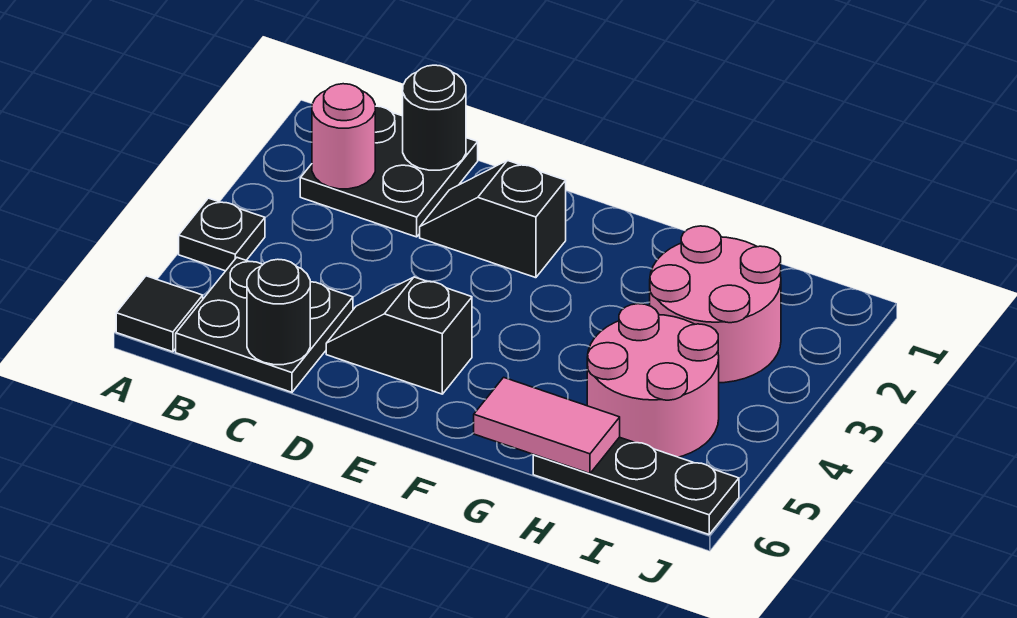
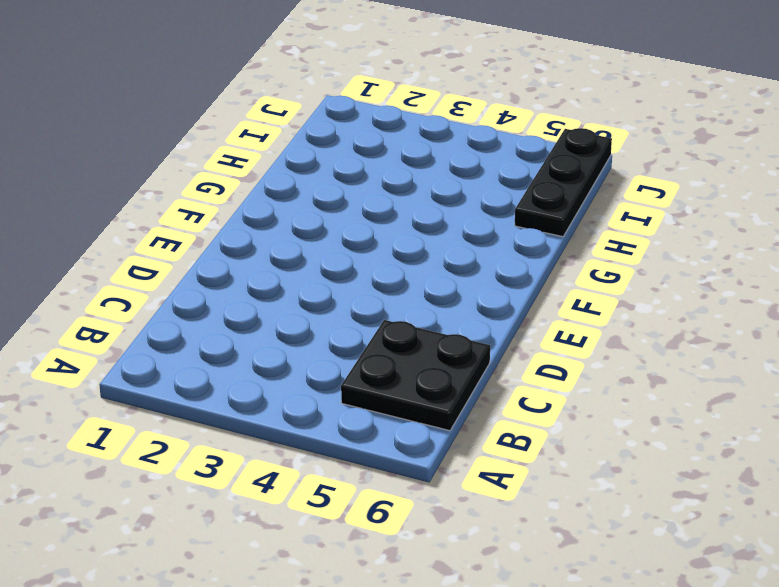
none -> black 1x1 plate [179,198,265,271]
none -> black 1x1 tile [116,276,203,352]
none -> black 2x2 plate [300,106,478,237]

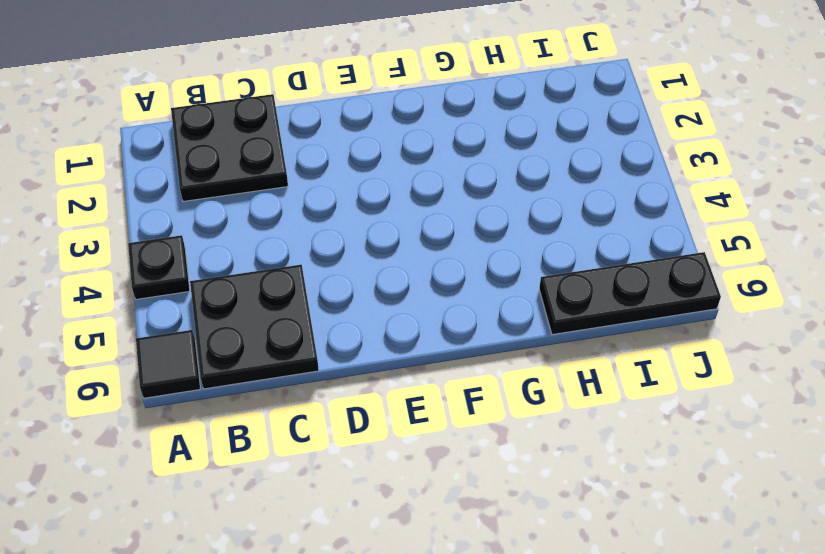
none -> black 1x2 slope [420,161,566,278]
none -> black 1x2 slope [326,277,472,394]
none -> pink 2x2 round brick [650,226,781,383]

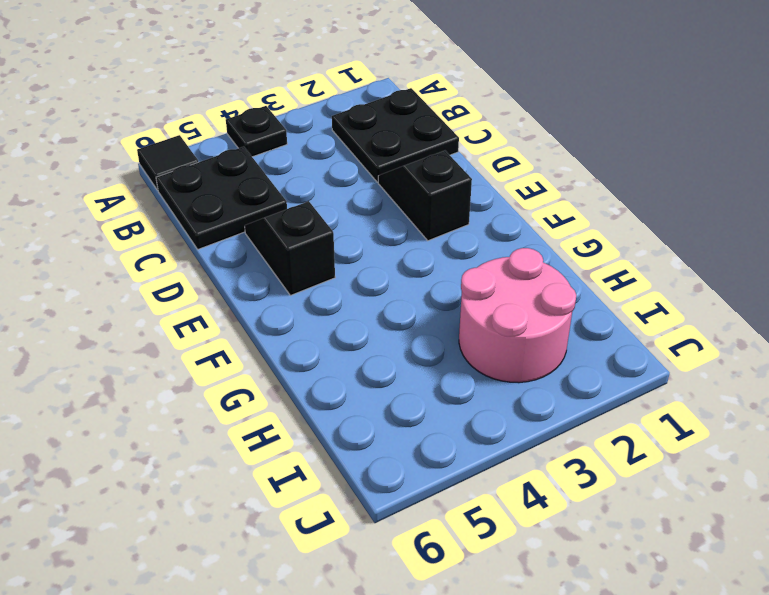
none -> pink 2x2 round brick [587,304,719,457]
none -> black 1x3 plate [533,437,739,535]
none -> pink 1x1 round brick [312,84,375,189]

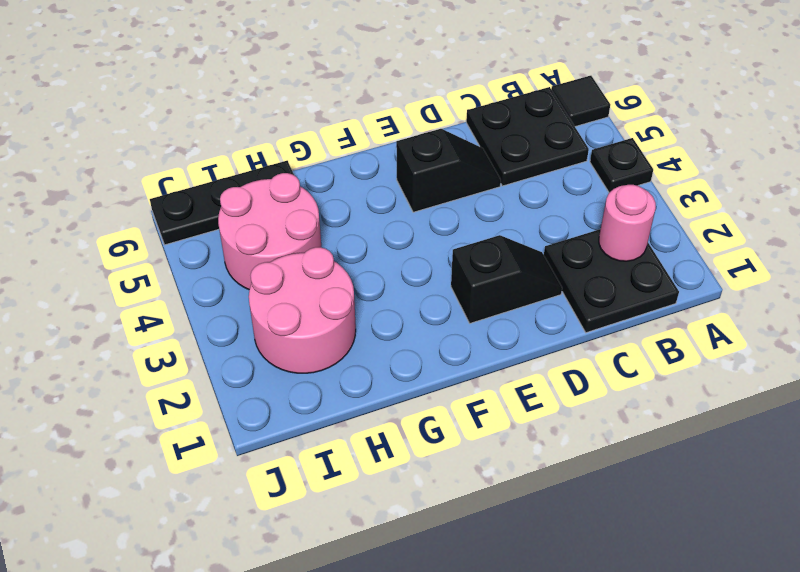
none -> black 1x1 round brick [403,65,466,170]
none -> black 1x1 round brick [247,259,310,365]
none -> pink 1x2 tile [474,377,620,474]

